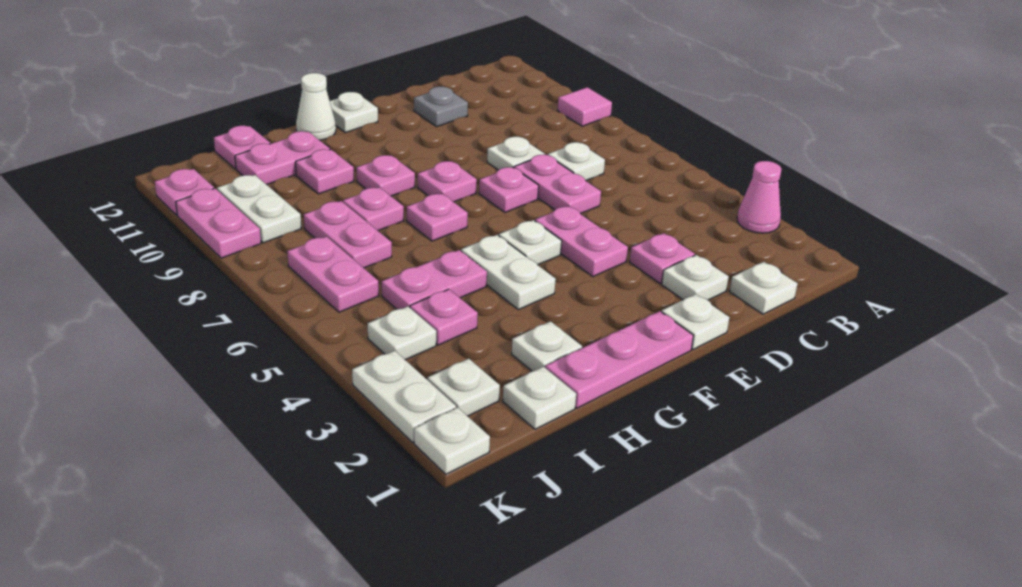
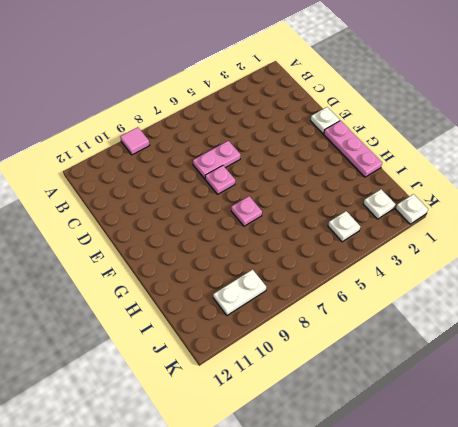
none -> pink 1x1 cone [737,161,781,233]
none -> white 1x1 plate [730,262,797,314]
none -> white 1x1 plate [548,142,605,181]
none -> white 1x1 plate [662,255,729,300]

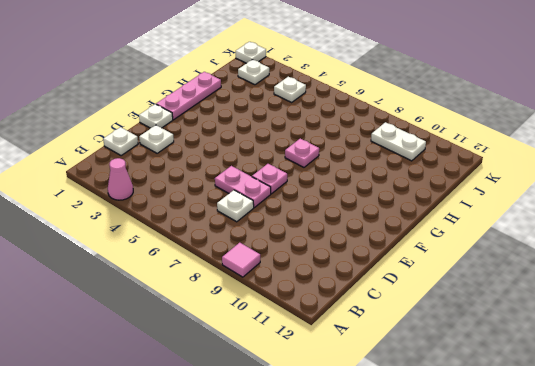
none -> pink 1x1 plate [630,233,695,284]
none -> white 1x1 plate [487,137,545,170]
none -> grey 1x1 plate [414,87,468,127]
none -> pink 1x2 plate [535,206,628,277]

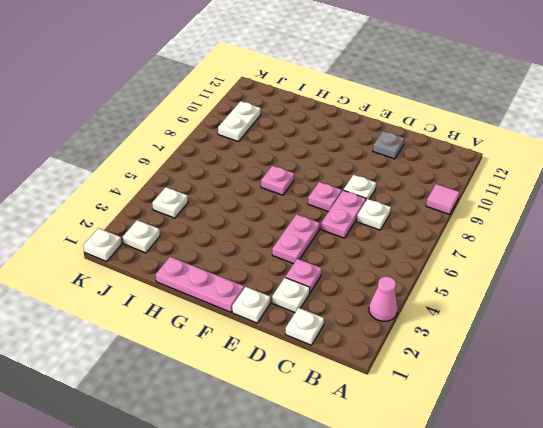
none -> white 1x1 plate [499,220,562,265]
none -> pink 1x1 plate [418,161,477,202]
none -> white 1x1 plate [330,92,378,133]
none -> white 1x2 plate [461,235,556,310]

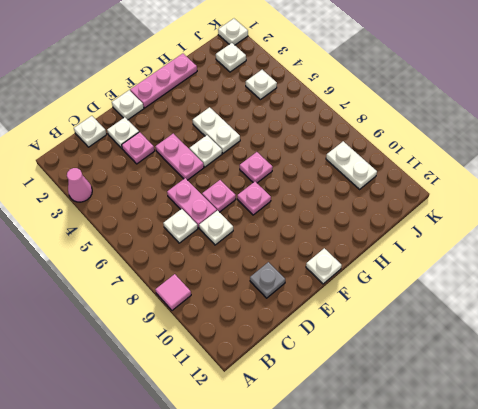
none -> pink 1x1 plate [356,155,415,196]
none -> white 1x1 cone [296,73,336,140]
none -> white 1x1 plate [512,321,582,371]
none -> pink 1x2 plate [382,250,487,309]

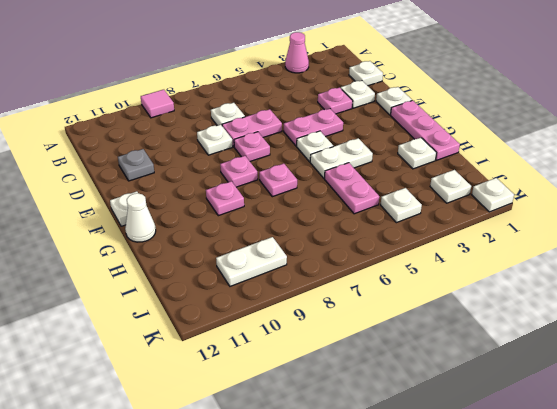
none -> pink 1x1 plate [343,187,404,231]
none -> pink 1x1 plate [296,149,354,194]
none -> pink 1x2 plate [235,131,330,185]
none -> white 1x1 plate [503,366,576,429]

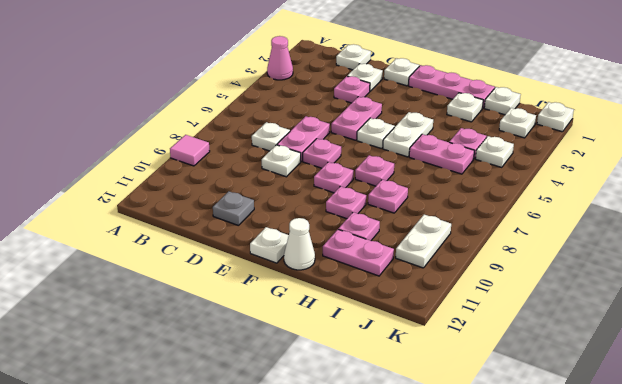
none -> pink 1x2 plate [304,201,392,268]
none -> pink 1x1 plate [214,126,270,169]
none -> pink 1x2 plate [287,236,379,312]
none -> white 1x2 plate [352,351,456,442]

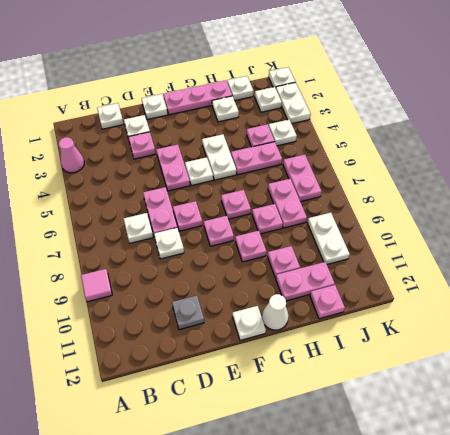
none -> pink 1x2 plate [176,188,261,258]
none -> pink 1x1 plate [155,169,214,215]

